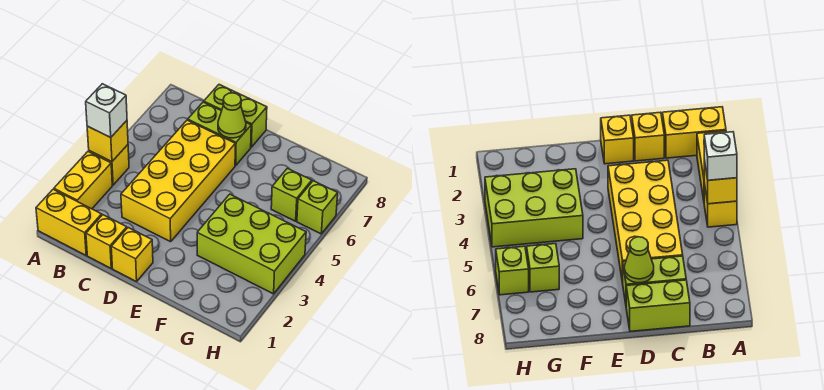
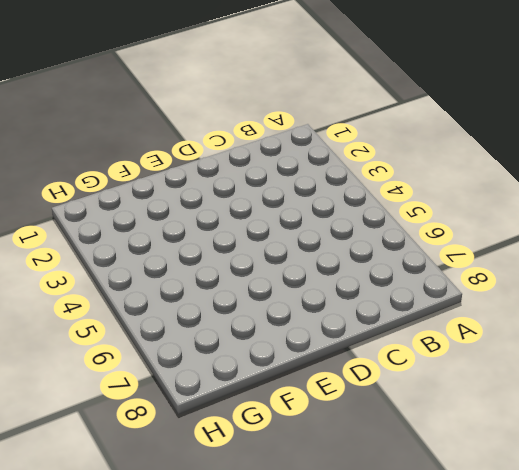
none -> yellow 1x2 brick [36,189,102,255]
none -> yellow 1x2 brick [54,151,112,209]
none -> yellow 1x1 brick [89,145,129,185]

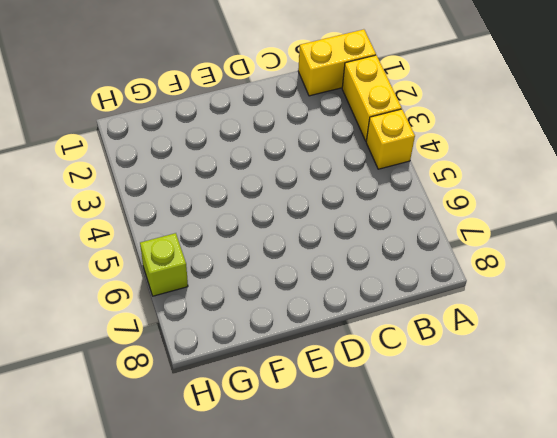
none -> yellow 1x1 brick [86,215,127,268]
none -> yellow 2x4 brick [121,120,235,242]
none -> lime 1x2 brick [188,102,251,165]

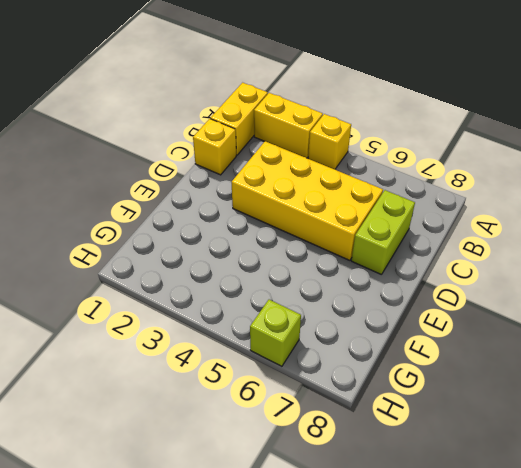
none -> lime 1x2 brick [204,85,267,147]
none -> yellow 1x1 brick [111,228,153,282]
none -> lime 2x3 brick [197,194,306,294]

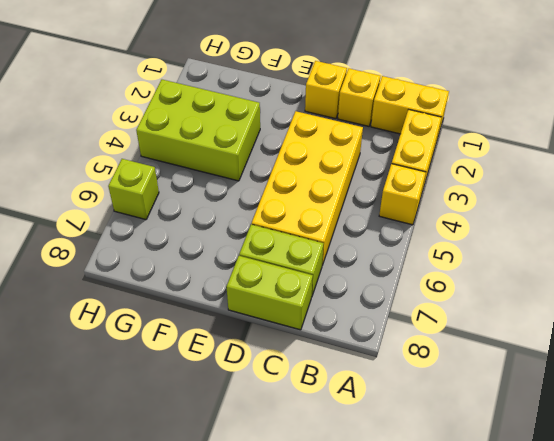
none -> lime 1x1 brick [271,168,312,221]
none -> yellow 1x1 brick [87,121,128,162]
none -> lime 1x1 cone [218,93,246,138]

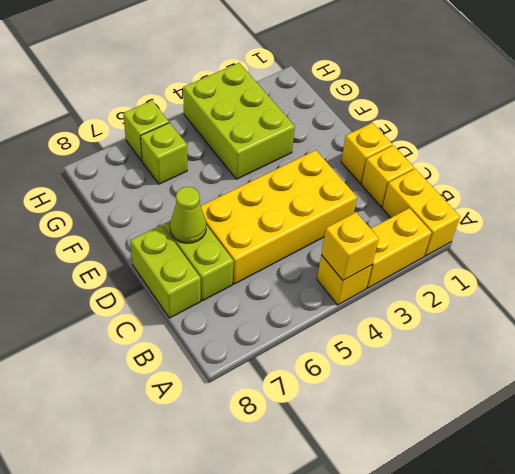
none -> white 1x1 brick [86,84,127,137]

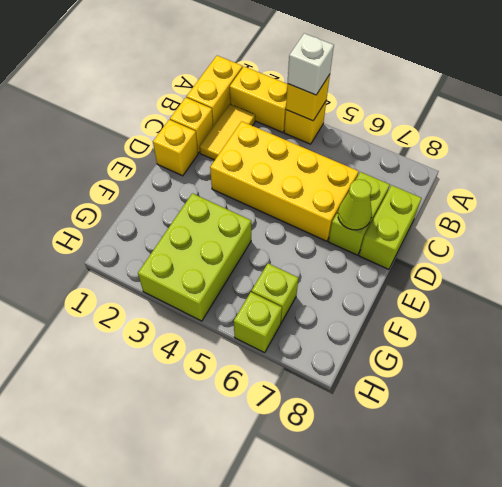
yellow 1x2 tile [200,104,255,160] -> none

